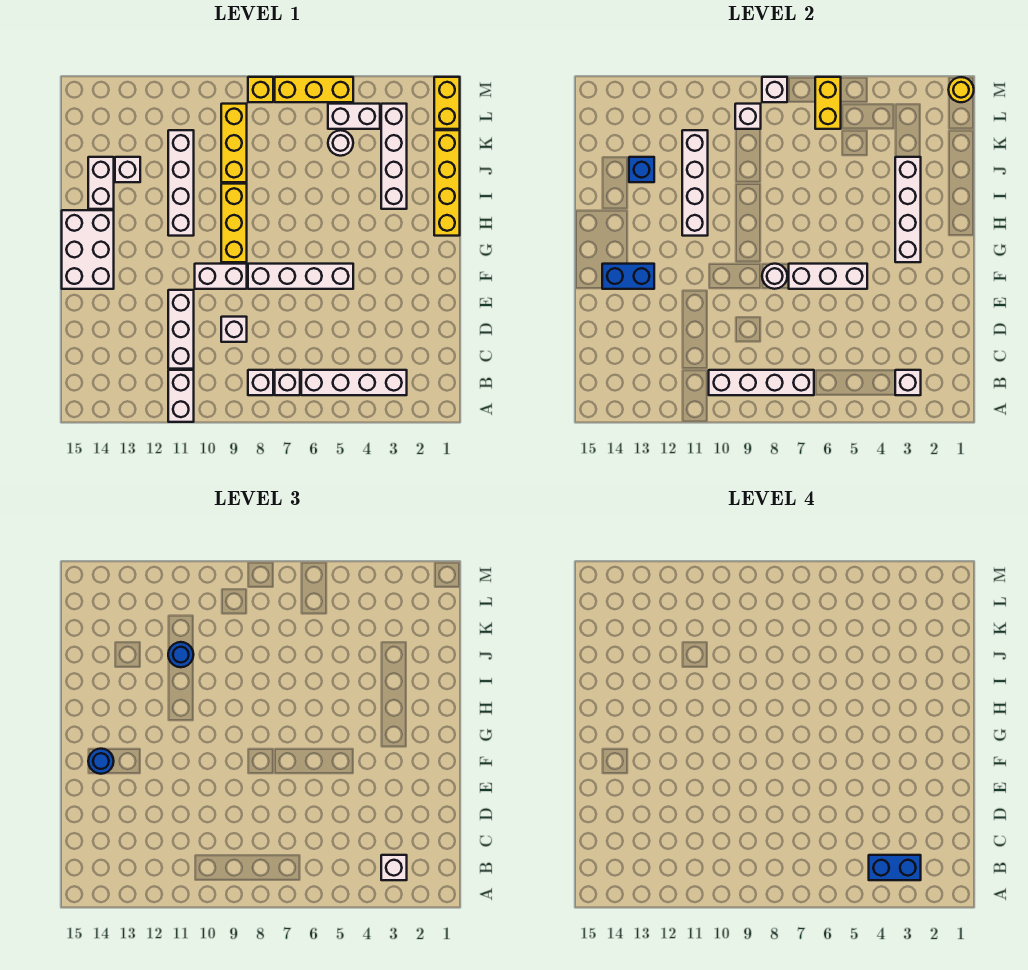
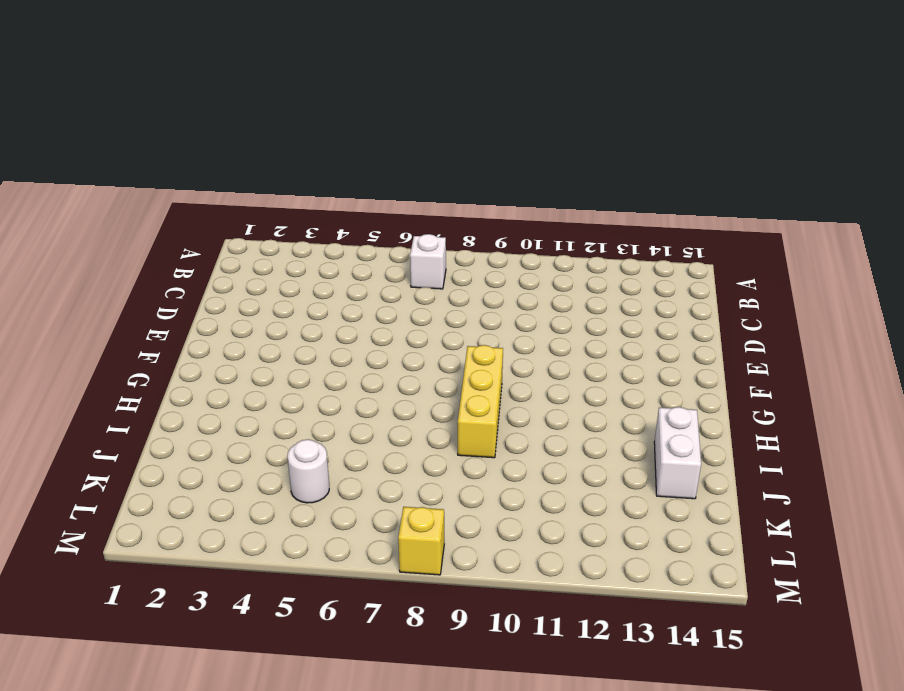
none -> white 1x2 brick [168,370,194,422]
none -> white 1x4 brick [301,370,407,395]
none -> white 1x1 brick [248,370,273,395]
none -> white 1x3 brick [168,290,194,369]

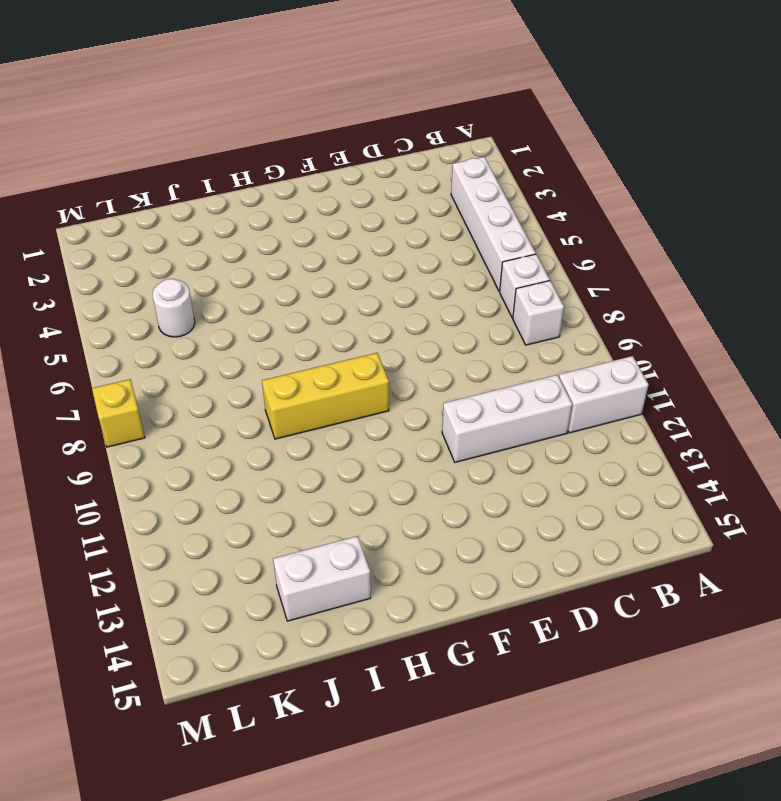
none -> white 1x1 brick [221,317,247,342]
none -> white 1x4 brick [248,264,353,289]
none -> white 1x2 brick [195,264,247,289]
none -> white 2x3 brick [62,210,114,289]

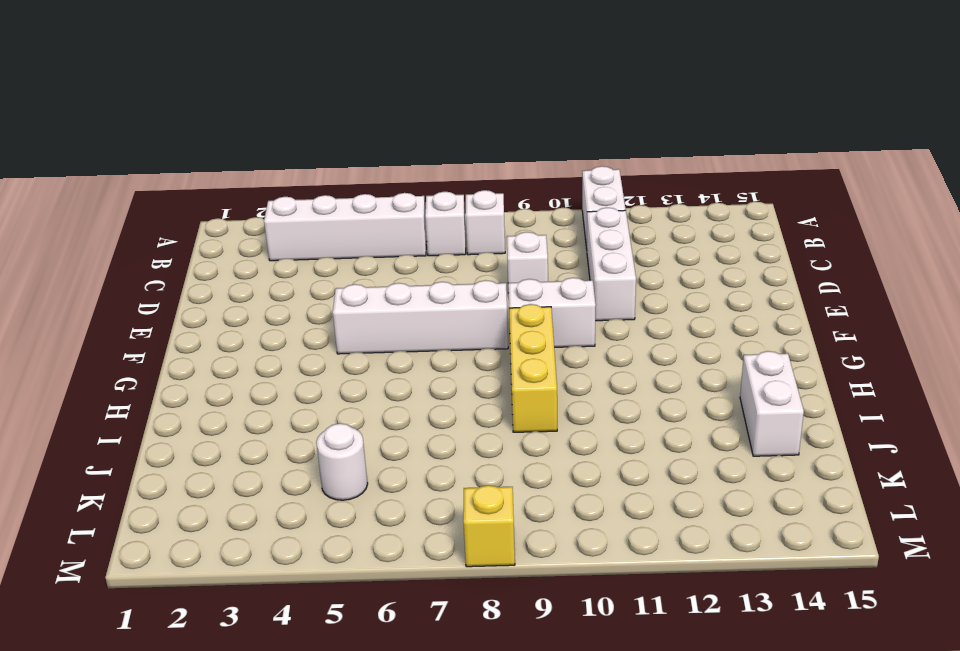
none -> white 2x3 brick [62,210,114,289]
none -> yellow 1x4 brick [434,130,460,236]
none -> white 1x4 brick [168,130,194,236]
none -> white 1x4 brick [381,104,407,209]

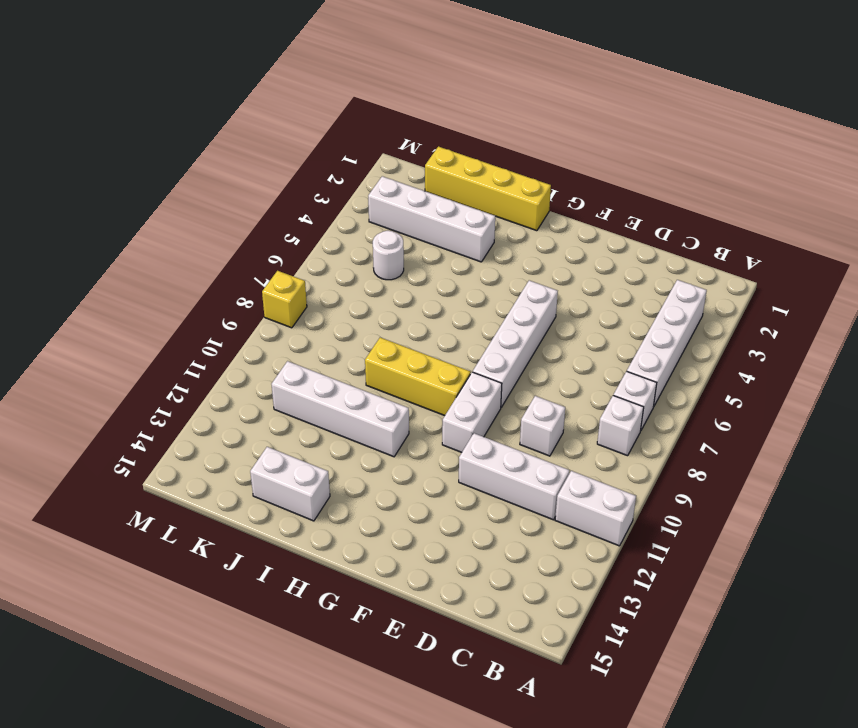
none -> white 2x3 brick [62,210,114,289]
none -> yellow 1x3 brick [221,104,247,182]
none -> white 1x1 brick [115,157,140,182]
none -> yellow 1x2 brick [434,77,460,129]

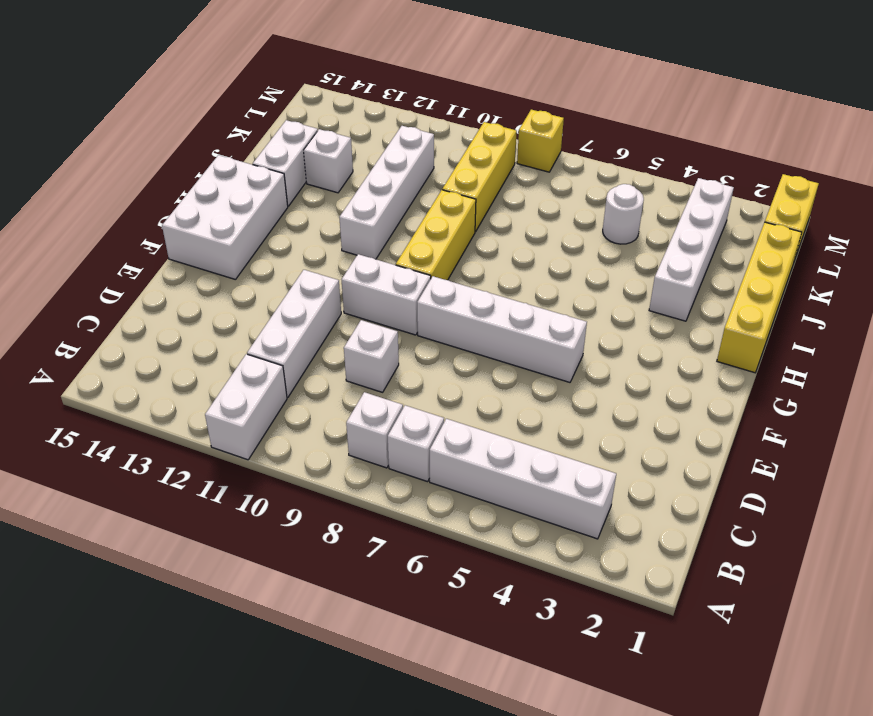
none -> white 1x2 brick [328,104,380,129]
none -> yellow 1x3 brick [275,77,353,102]
none -> white 1x1 brick [895,370,921,395]
none -> white 1x4 brick [709,370,814,395]

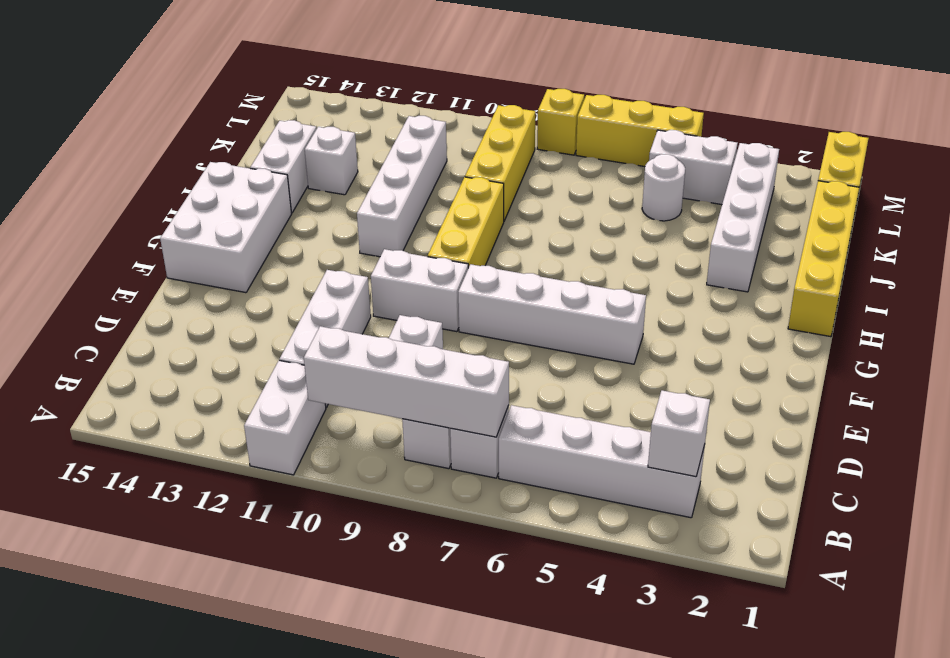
none -> white 1x3 brick [789,264,867,289]
none -> white 1x1 round brick [762,264,787,289]
none -> blue 1x2 brick [602,264,654,289]
none -> white 1x4 brick [895,157,921,262]

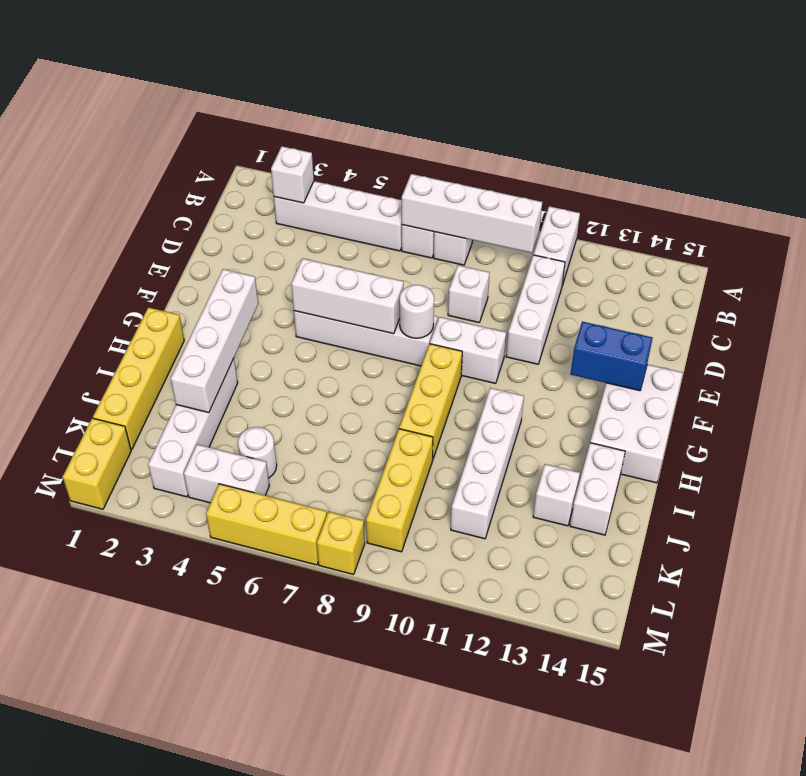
none -> white 1x4 brick [682,130,708,236]
none -> blue 1x1 brick [629,157,654,182]
none -> yellow 1x2 brick [815,77,841,129]
none -> white 1x1 brick [735,104,761,129]

